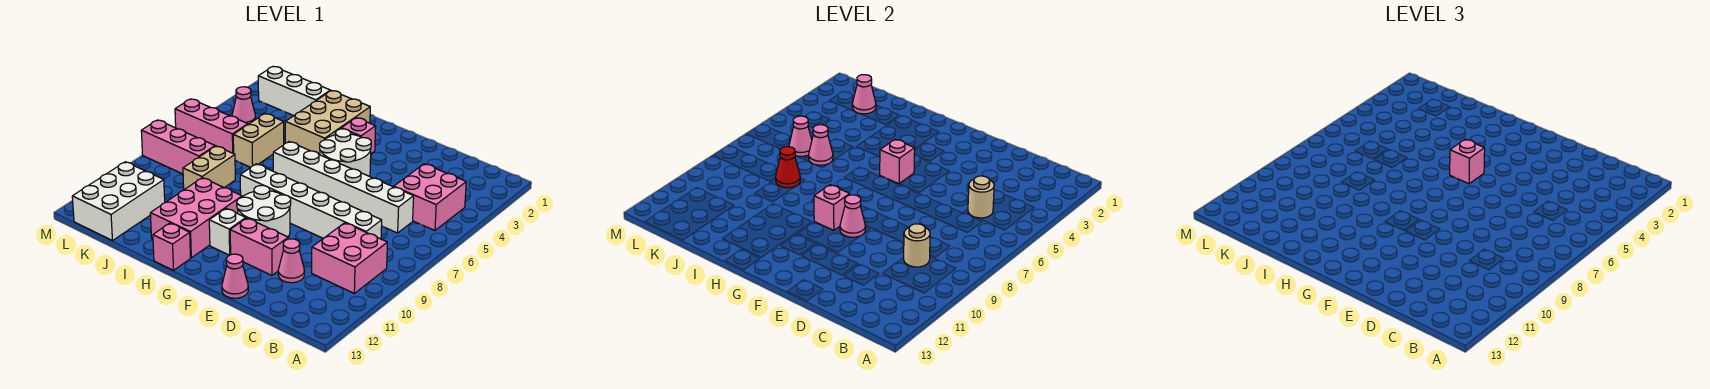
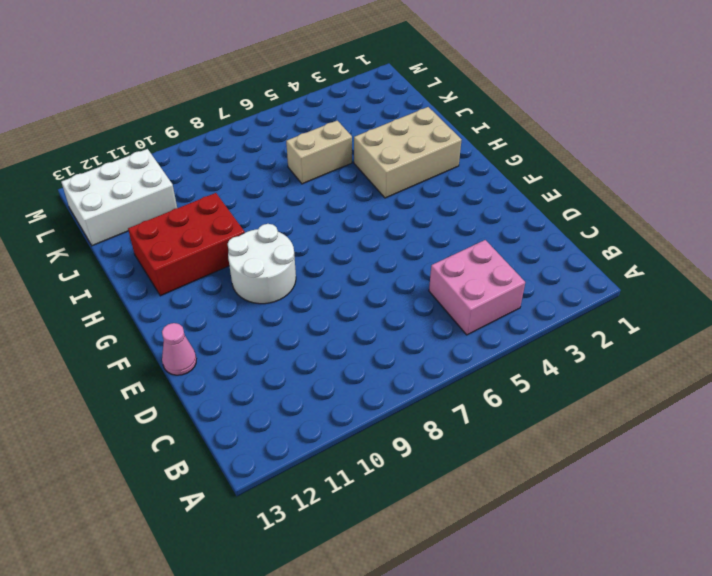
red 2x3 brick [128,193,245,296] -> pink 2x3 brick [150,178,242,258]
none -> pink 2x2 brick [312,223,387,293]
none -> white 1x6 brick [273,142,414,233]
none -> white 1x6 brick [240,164,382,239]
none -> pink 1x1 cone [278,239,305,283]

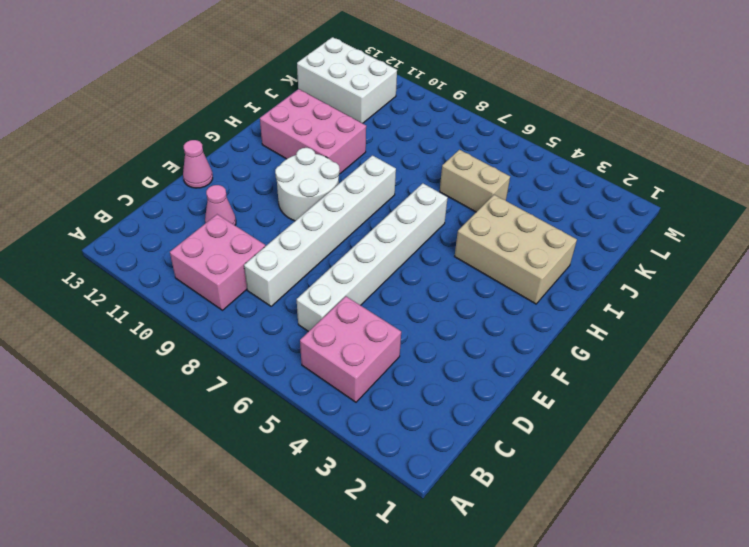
none -> pink 1x2 brick [230,218,288,275]
none -> white 2x2 round brick [320,129,371,176]
none -> pink 1x1 brick [341,118,376,154]
none -> white 1x1 brick [209,209,246,255]

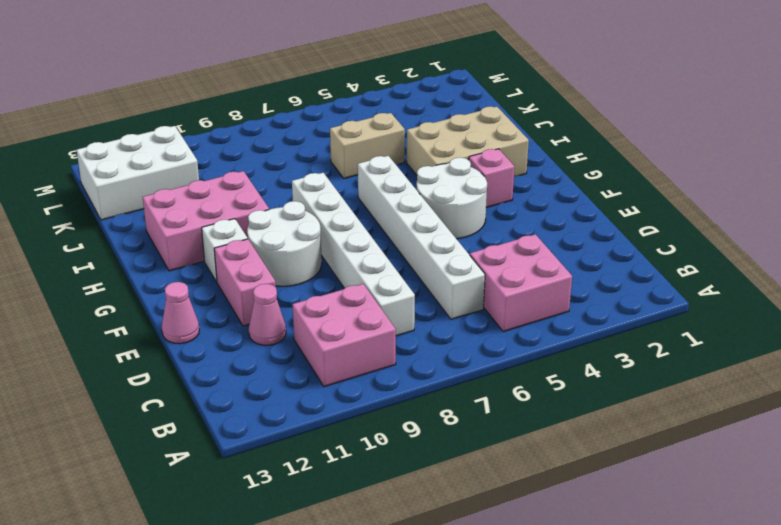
none -> pink 1x1 brick [153,223,191,270]
none -> white 1x3 brick [258,67,330,116]
none -> tan 1x2 brick [183,146,235,190]
none -> pink 1x3 brick [175,99,248,154]

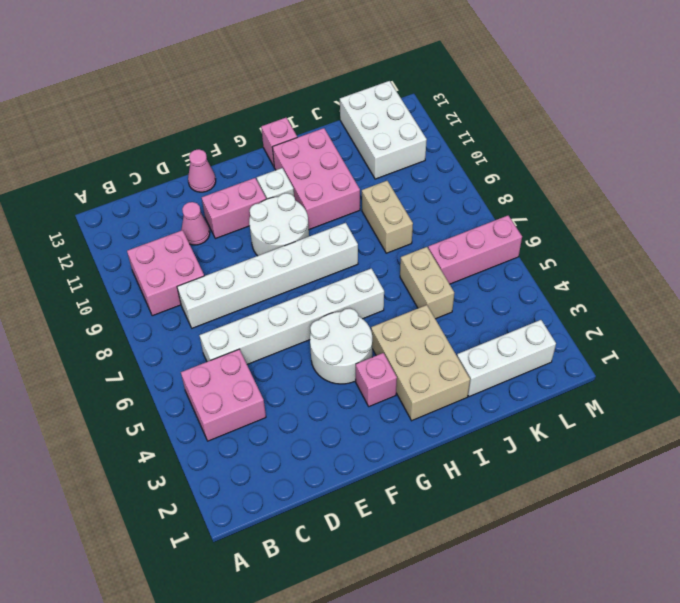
none -> pink 1x3 brick [141,120,215,174]
none -> pink 1x1 cone [232,87,256,124]
none -> tan 1x1 round brick [968,176,994,218]
none -> tan 1x1 round brick [904,224,930,267]

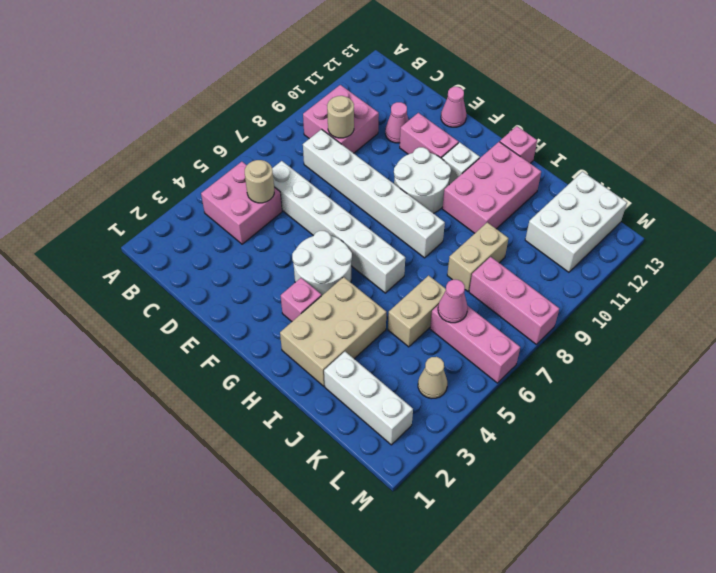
tan 1x1 cone [418,357,447,399] -> pink 1x1 cone [232,87,256,124]
none -> pink 1x1 cone [840,195,865,237]
none -> pink 1x1 brick [880,139,915,184]
none -> pink 1x1 brick [814,185,850,230]
none -> pink 1x1 cone [809,125,833,165]

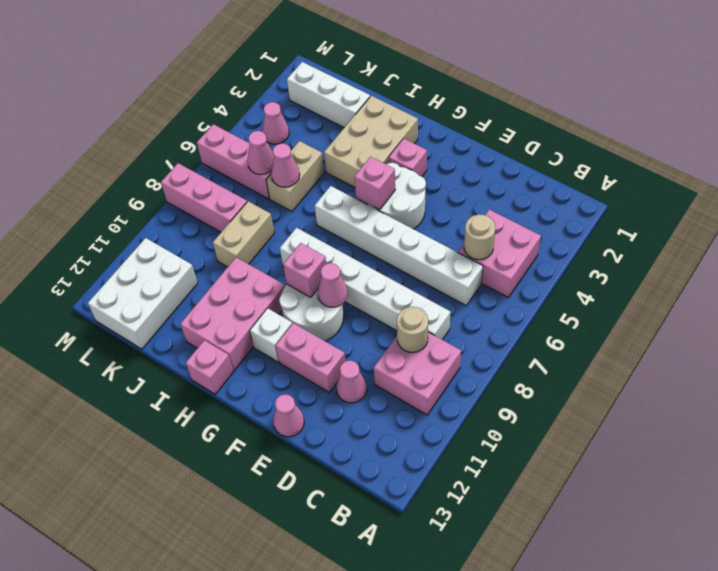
none -> red 1x1 cone [776,147,800,188]
none -> pink 1x1 cone [852,75,876,114]
none -> pink 1x1 brick [1450,139,1485,184]

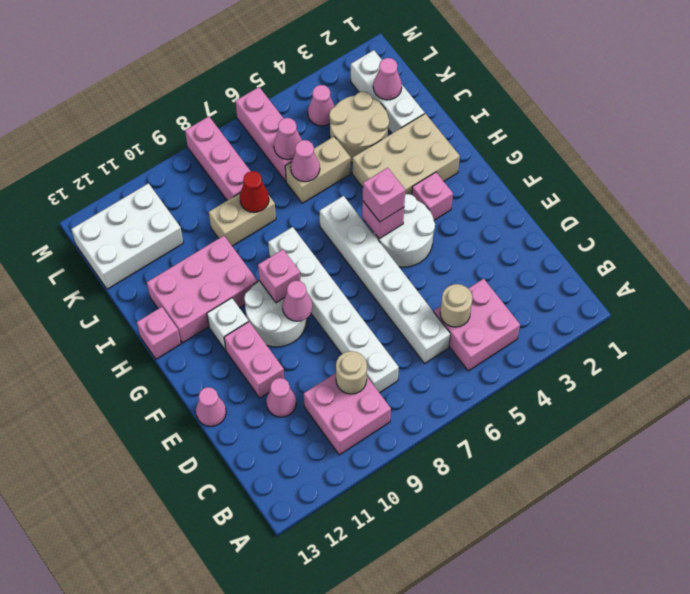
tan 2x2 round brick [329,92,389,163] -> none

